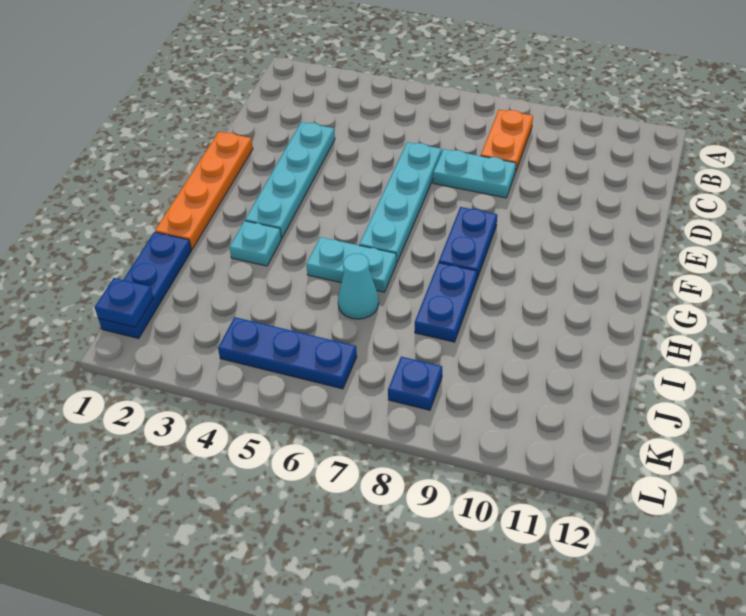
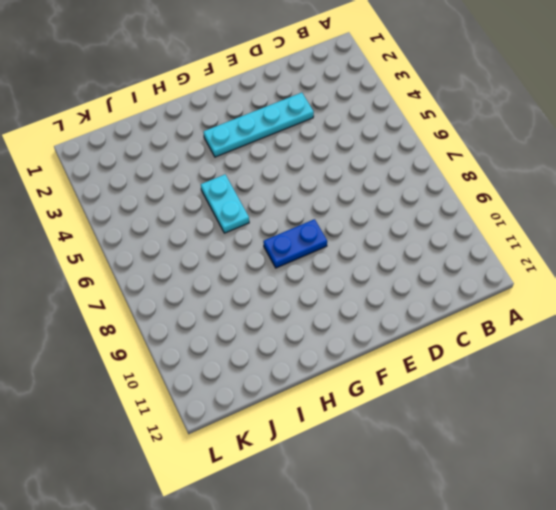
none -> orange 1x2 plate [481,110,533,173]
none -> cyan 1x4 plate [359,142,442,263]
none -> cyan 1x2 plate [433,149,516,198]

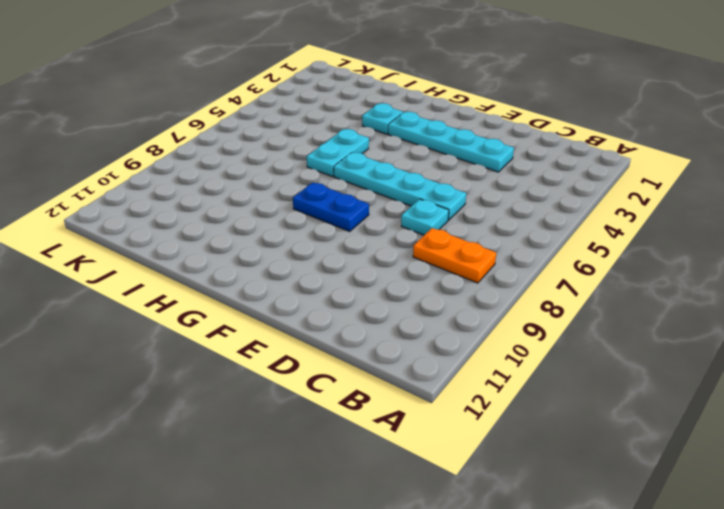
cyan 1x1 plate [401,199,449,235] -> cyan 1x2 plate [433,149,516,198]
none -> orange 1x4 plate [155,132,253,249]
none -> blue 1x2 plate [415,262,477,342]
none -> blue 1x3 plate [99,232,192,338]

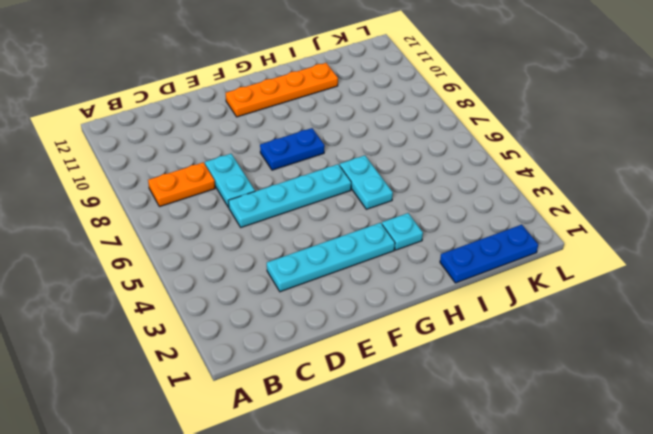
orange 1x4 plate [226,63,338,117] -> orange 1x4 plate moved to [155,132,253,249]
none -> blue 1x2 plate [415,262,477,342]
none -> cyan 1x1 cone [338,254,379,319]
none -> blue 1x3 plate [218,317,357,389]

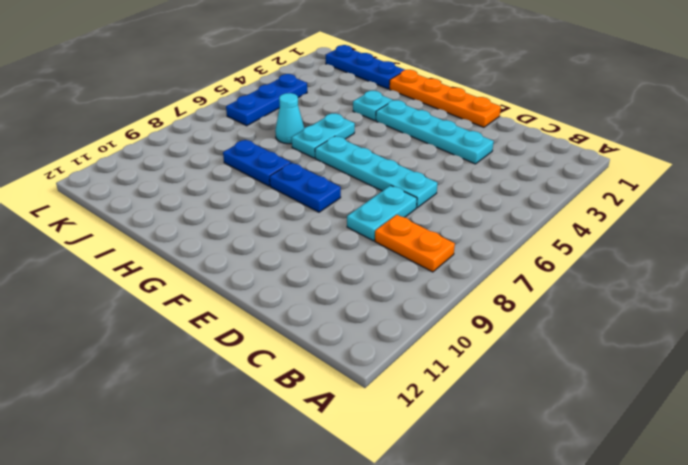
none -> blue 1x1 plate [388,357,442,410]
none -> blue 1x1 plate [95,278,154,327]

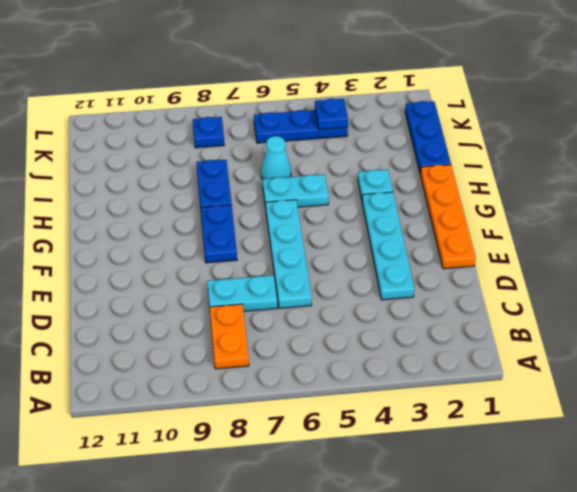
blue 1x1 plate [315,98,348,129] -> blue 1x1 plate moved to [95,278,154,327]

